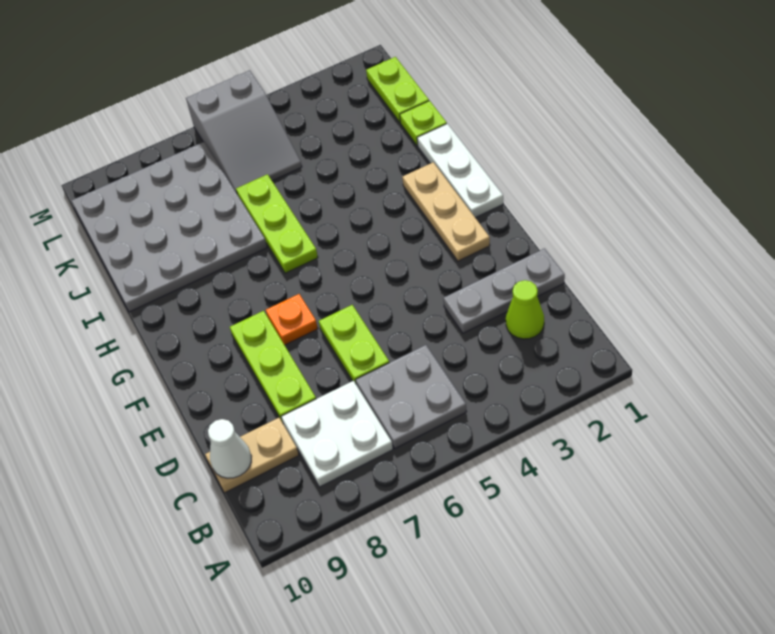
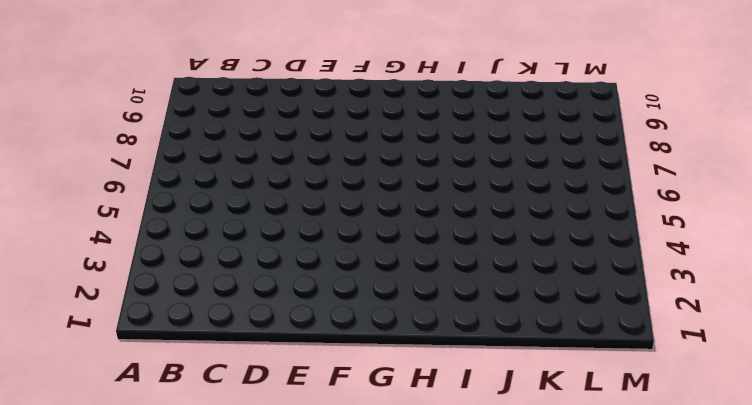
none -> grey 2x2 plate [356,345,467,448]
none -> white 2x2 plate [281,381,393,487]
none -> lime 1x1 cone [506,280,544,339]

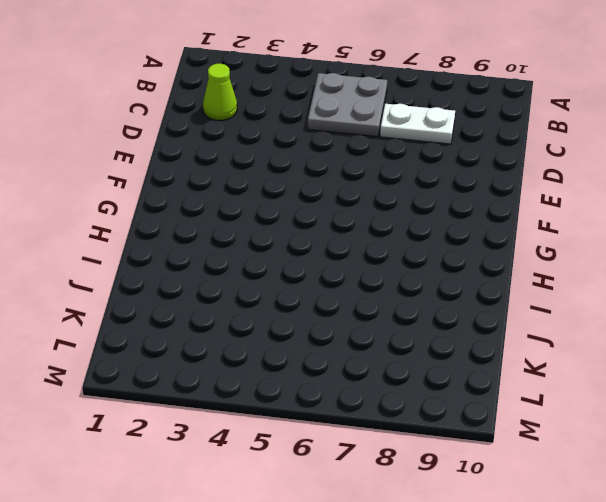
white 1x2 plate [380,104,455,144] -> white 2x2 plate [281,381,393,487]
none -> tan 1x2 plate [205,418,299,493]
none -> grey 1x3 plate [443,248,565,333]
none -> lime 1x2 plate [319,305,389,384]

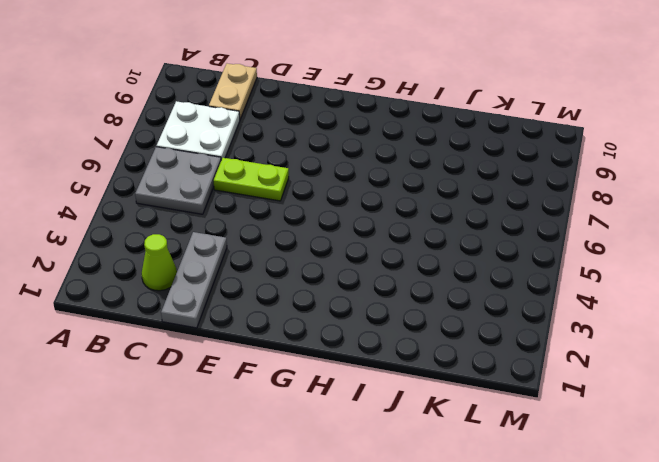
none -> lime 1x3 plate [230,311,316,423]
none -> tan 1x3 plate [402,162,490,261]
none -> orange 1x1 plate [266,294,318,345]

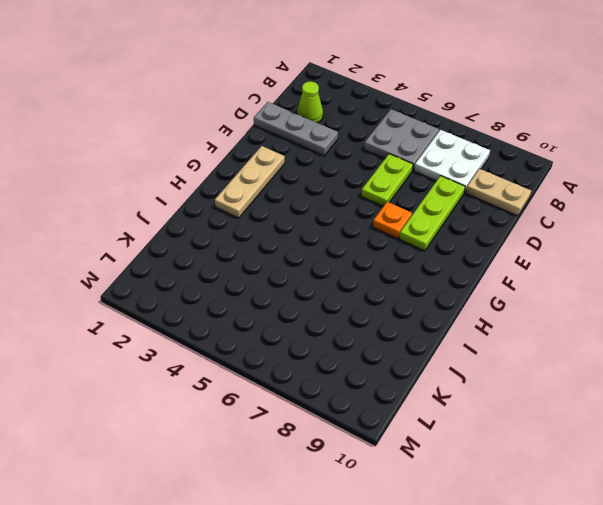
none -> white 1x3 plate [417,124,503,218]
none -> lime 1x3 plate [236,174,318,273]
none -> grey 4x4 plate [72,142,267,312]

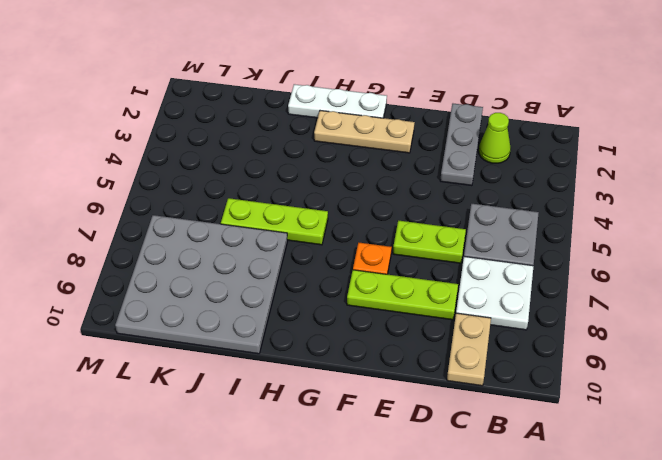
none -> lime 1x1 plate [400,101,447,146]
none -> lime 1x2 plate [366,57,429,122]
none -> grey 2x3 slope [186,70,302,193]

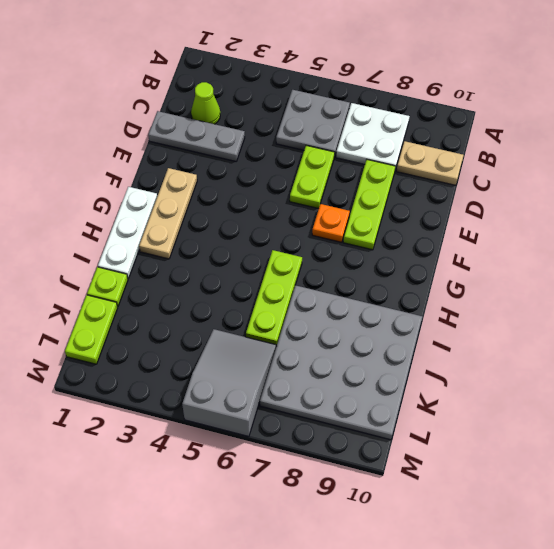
none -> white 1x1 cone [208,419,252,478]

